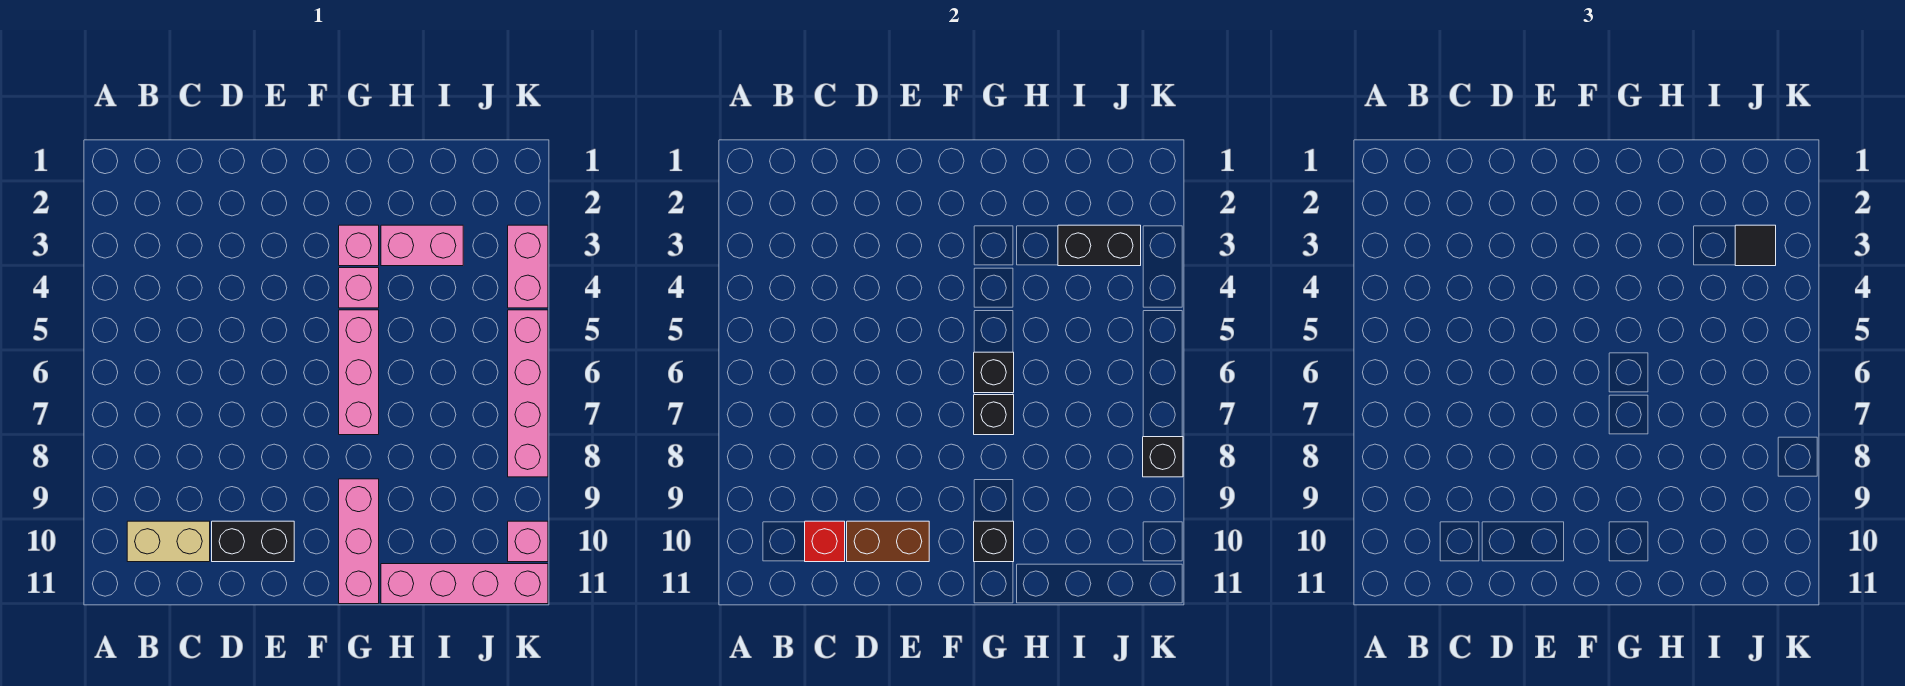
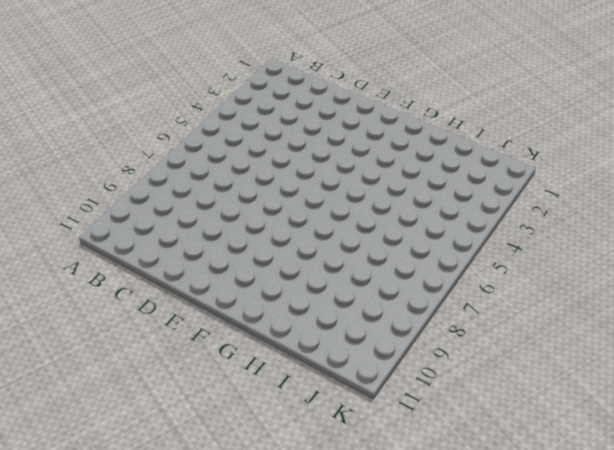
none -> tan 1x2 brick [127,521,210,562]
none -> black 1x2 brick [212,521,294,562]
none -> pink 1x1 brick [339,225,379,266]

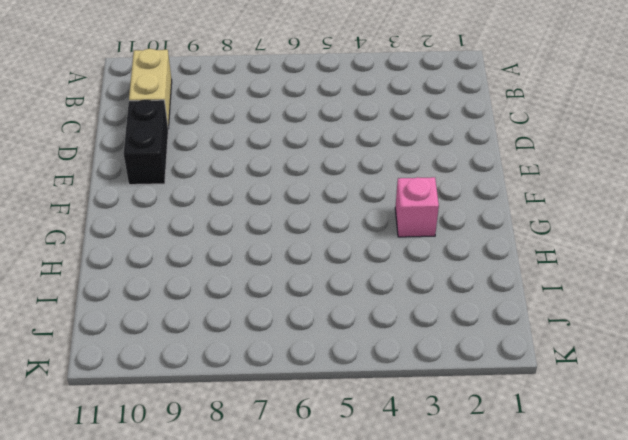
none -> pink 1x1 brick [339,268,379,308]
none -> pink 1x3 brick [339,310,379,435]
none -> pink 1x3 brick [339,479,379,604]

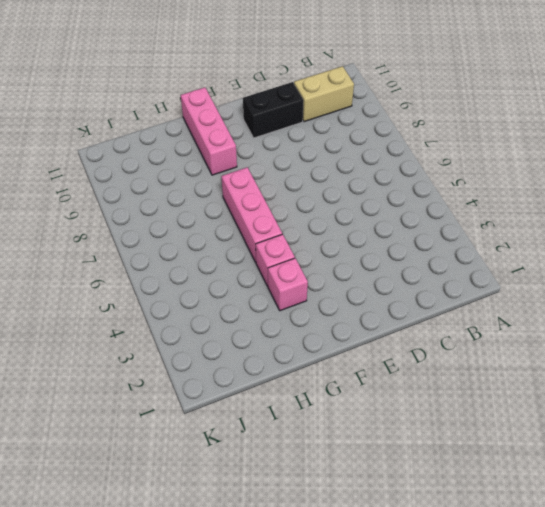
none -> pink 1x2 brick [381,225,463,266]
none -> pink 1x4 brick [381,564,548,604]
none -> pink 1x2 brick [508,225,548,308]

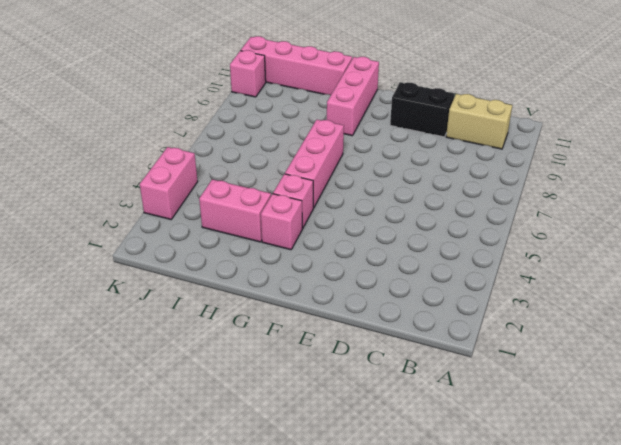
none -> pink 1x4 brick [508,310,548,477]
none -> red 1x1 brick [805,521,845,562]
none -> brown 1x2 brick [847,521,929,562]

